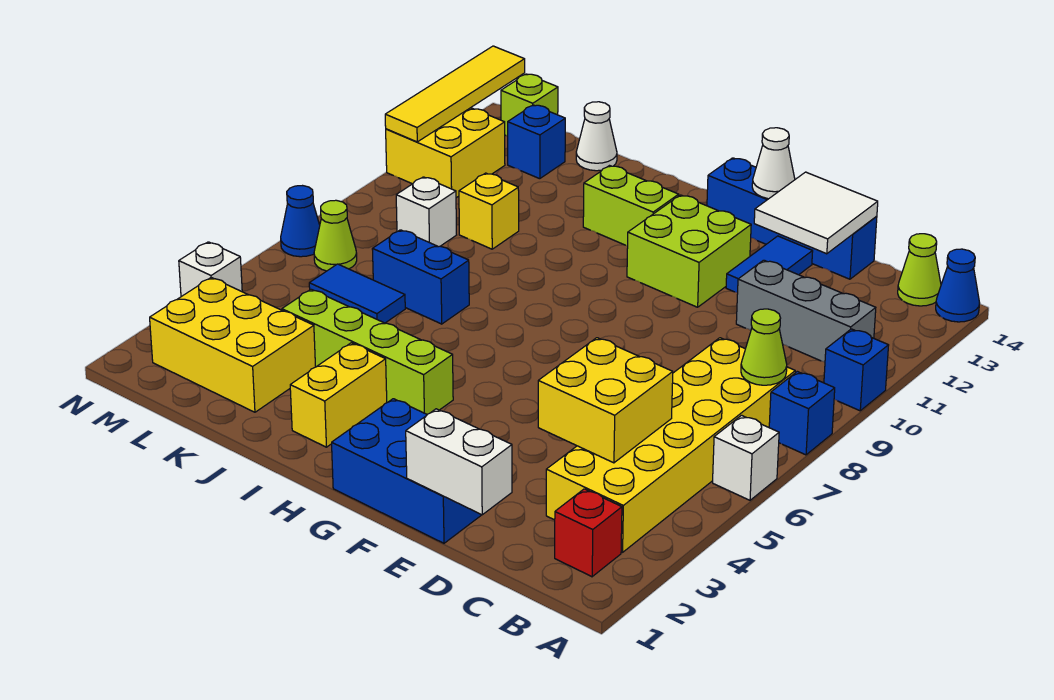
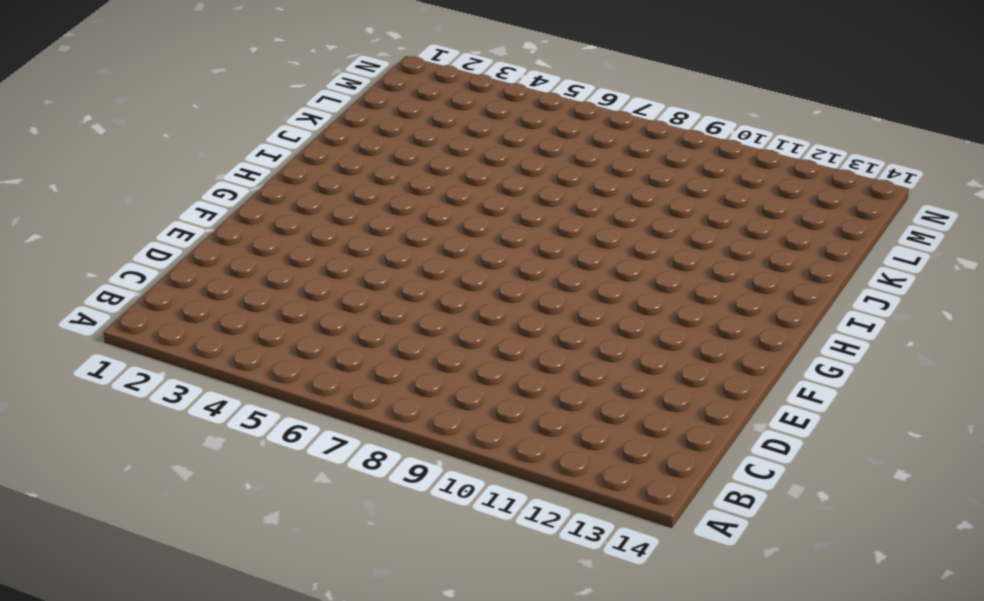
none -> white 1x1 brick [713,415,779,500]
none -> blue 1x1 brick [769,371,835,455]
none -> blue 1x1 brick [824,329,889,411]
none -> blue 1x1 cone [936,249,980,322]

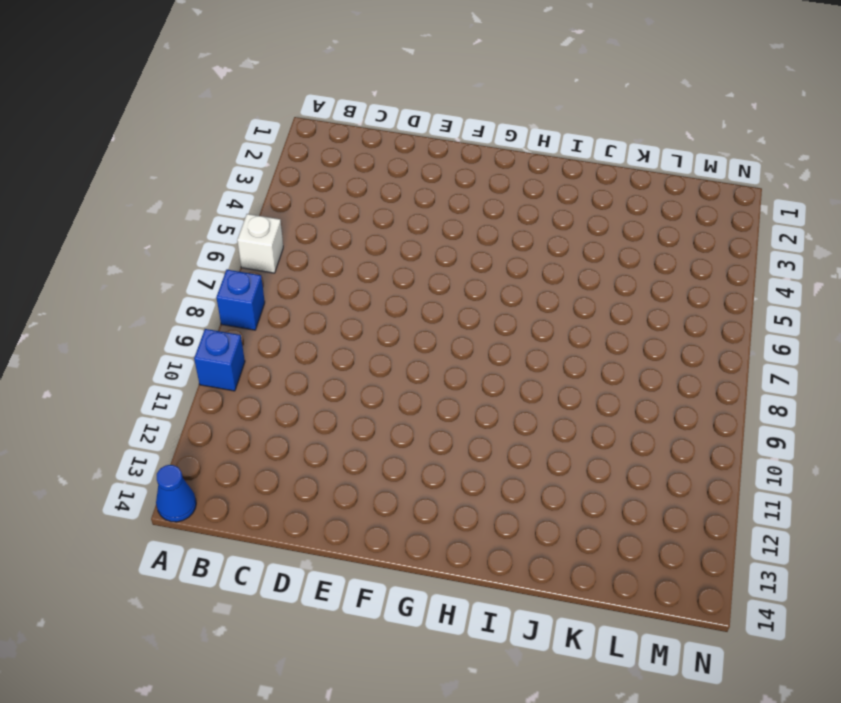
none -> red 1x1 brick [555,489,622,577]
none -> yellow 2x6 brick [546,338,795,552]
none -> grey 1x3 brick [736,260,876,362]
none -> lime 1x1 cone [898,234,941,306]

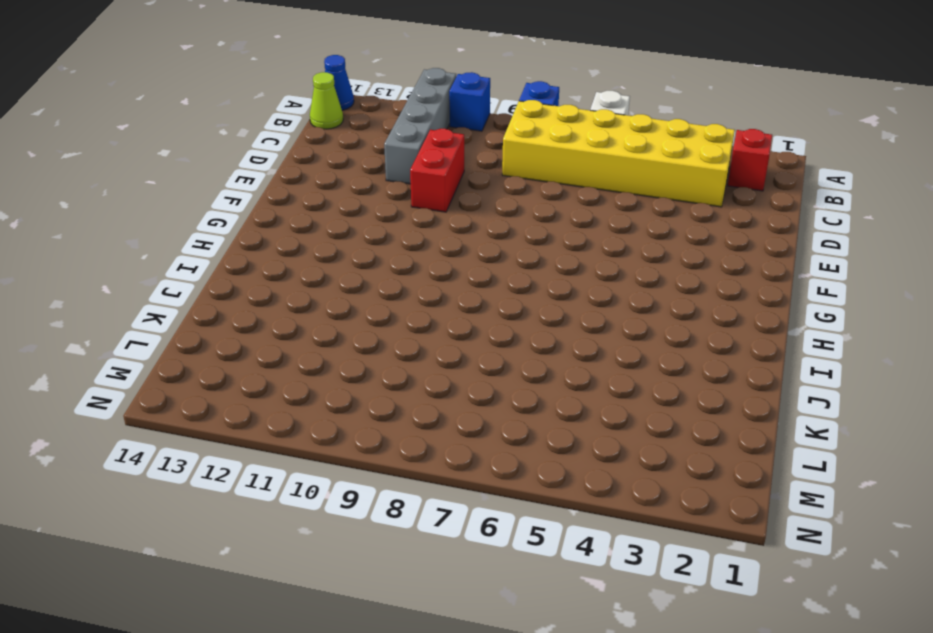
grey 1x4 brick [384,68,456,184] -> grey 1x3 brick [736,260,876,362]
red 1x2 brick [410,129,464,212] -> none
none -> blue 1x4 brick [707,158,877,279]
none -> blue 2x3 brick [332,399,481,543]
none -> blue 1x2 tile [726,236,813,293]
none -> lime 2x2 brick [627,195,751,307]

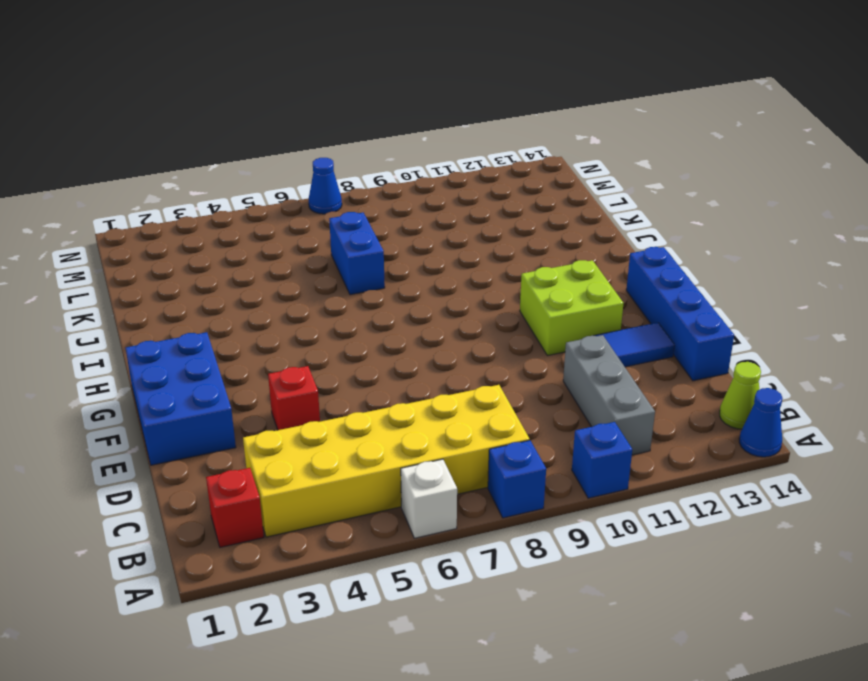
red 1x1 brick [268,366,320,430] -> none
none -> lime 1x4 brick [282,289,453,414]
none -> lime 1x2 brick [583,166,679,246]
none -> yellow 1x2 brick [290,343,387,447]
none -> yellow 2x3 brick [150,278,315,412]

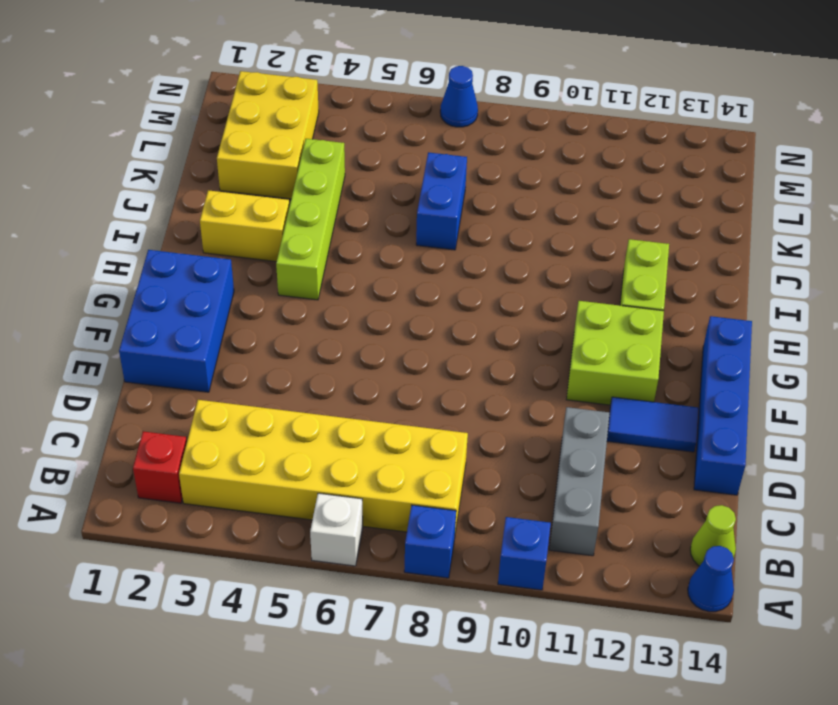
none -> blue 1x2 tile [309,264,405,323]
none -> yellow 1x1 brick [459,173,519,249]
none -> white 1x1 cone [576,102,617,171]
none -> white 1x1 brick [396,177,456,247]

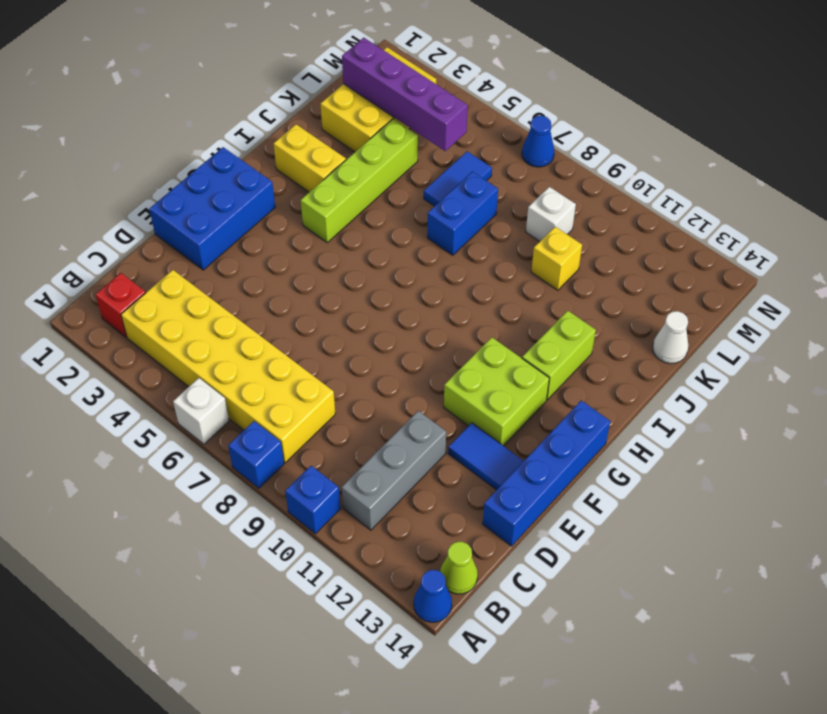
purple 1x4 brick [342,38,468,151] -> none
none -> blue 1x1 brick [508,105,565,179]
none -> lime 1x1 cone [314,200,357,271]
none -> yellow 2x2 brick [386,108,505,198]
none -> lime 1x1 brick [501,74,558,136]

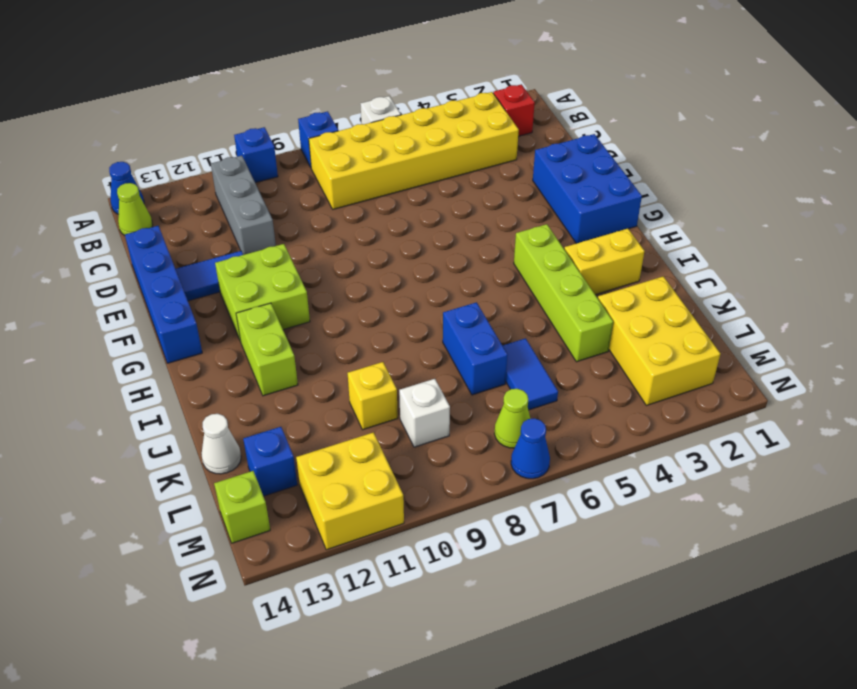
none -> white 1x1 brick [179,242,242,297]
none -> lime 1x1 cone [741,309,787,385]
none -> yellow 2x2 brick [538,338,673,463]
none -> white 1x2 brick [406,409,512,515]

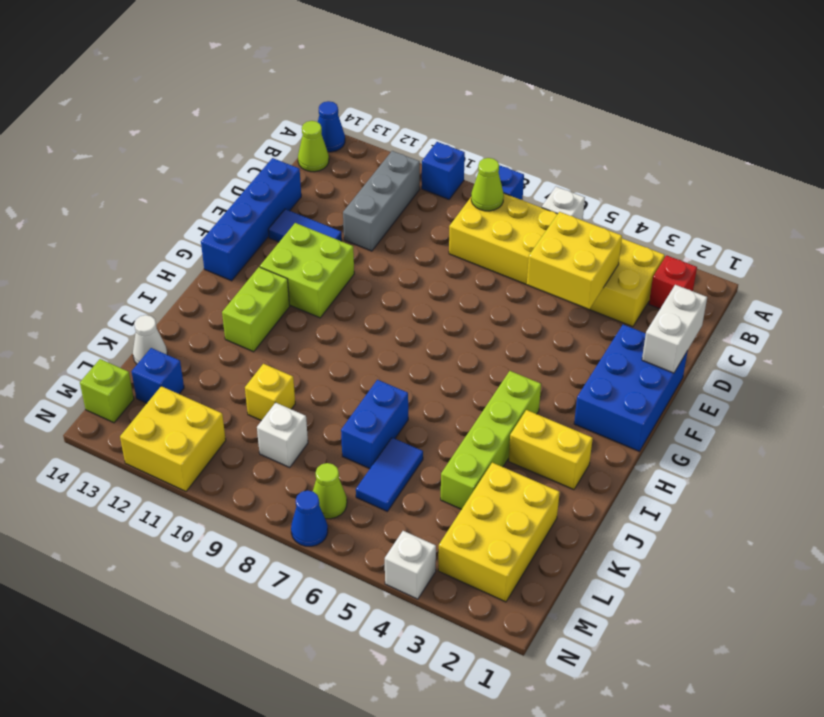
none -> white 2x2 tile [754,172,878,254]
none -> white 1x1 cone [752,128,795,199]
none -> yellow 1x4 tile [385,46,525,142]

